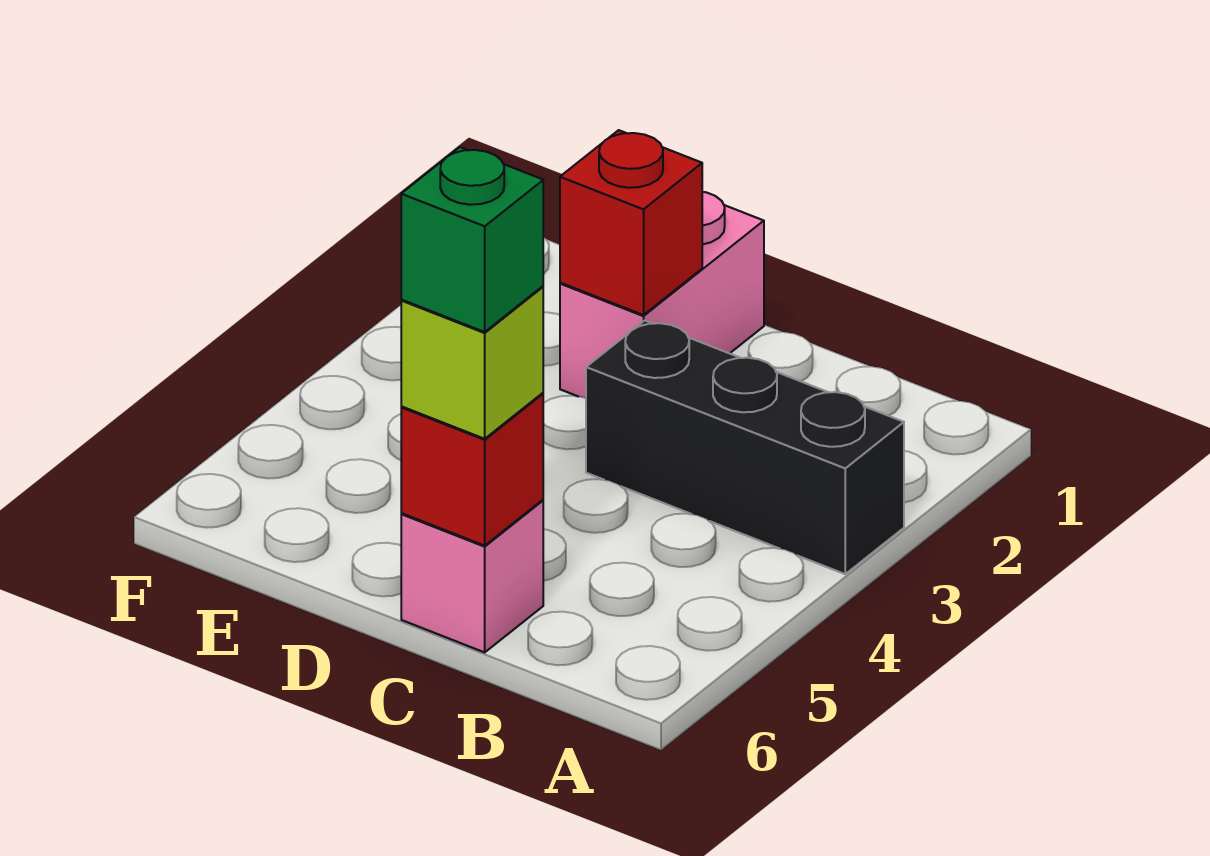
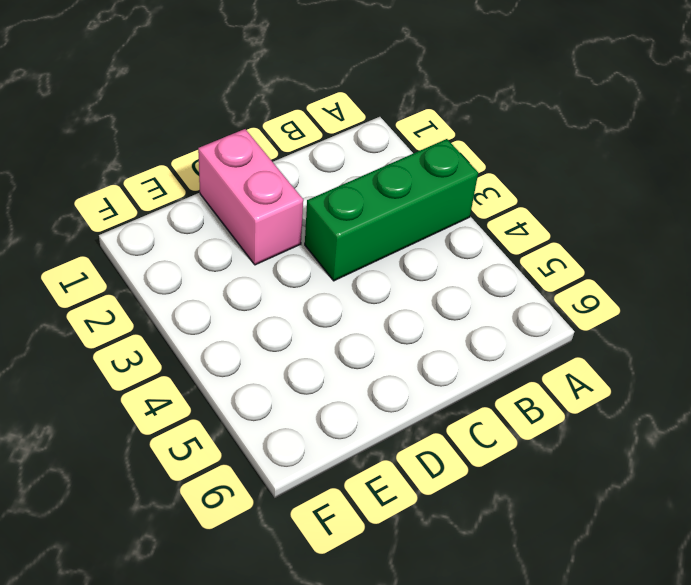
green 1x3 brick [305,139,478,281] -> black 1x3 brick [586,321,904,574]
none -> pink 1x1 brick [401,500,543,652]
none -> red 1x1 brick [401,393,543,546]

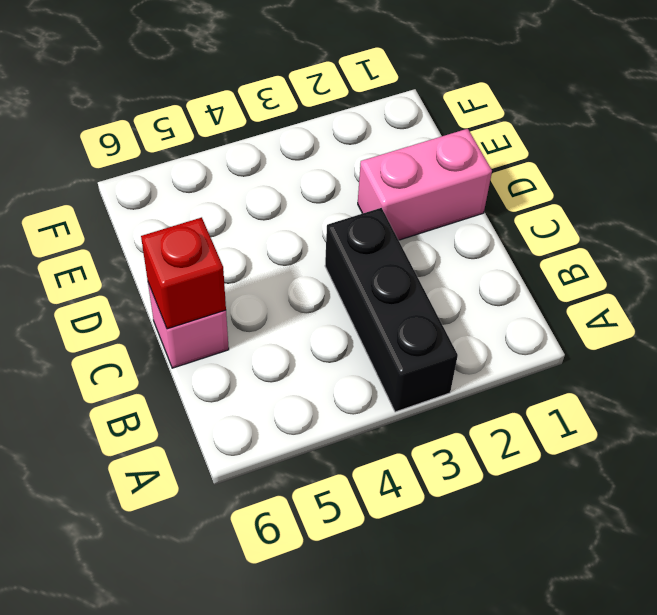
none -> red 1x1 brick [560,130,702,315]
none -> lime 1x1 brick [401,286,543,439]

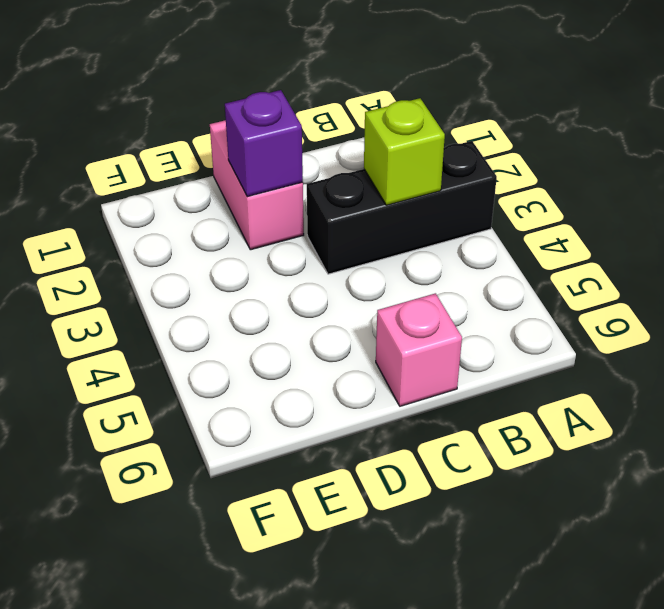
lime 1x1 brick [364,98,445,205] -> lime 1x1 brick moved to [401,286,543,439]
purple 1x1 brick [225,90,303,197] -> red 1x1 brick [560,130,702,315]
none -> red 1x1 brick [401,393,543,546]
none -> green 1x1 brick [401,147,543,332]

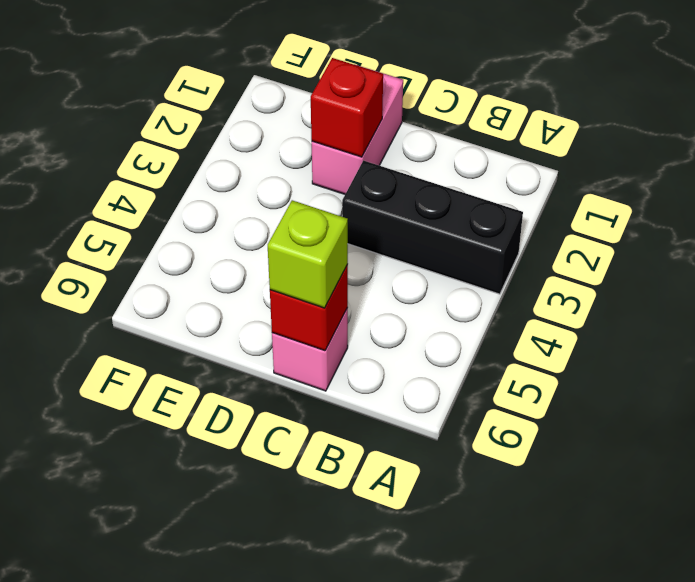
none -> green 1x1 brick [401,147,543,332]

